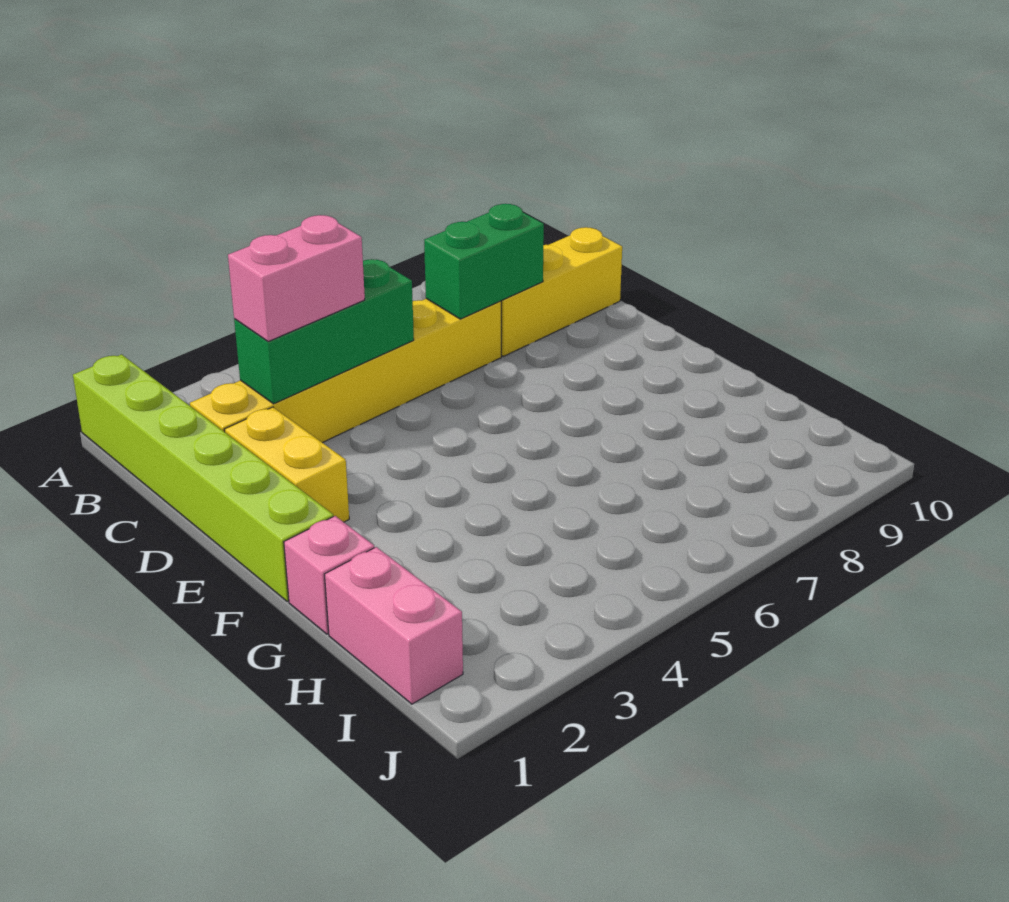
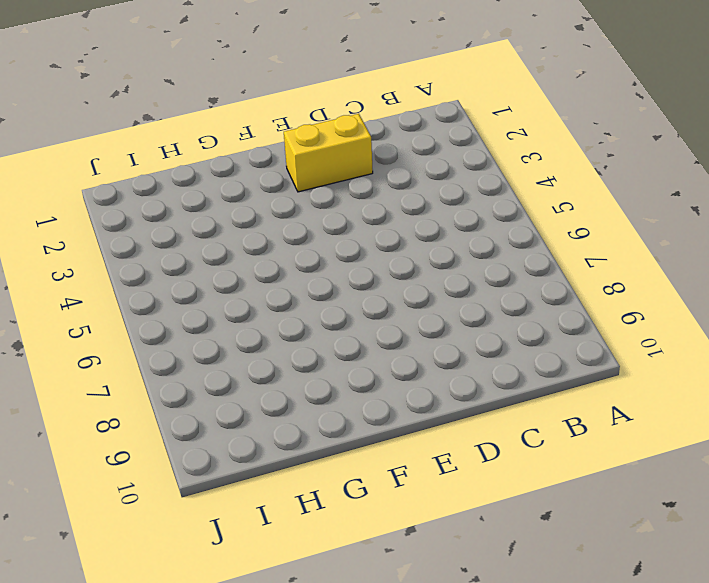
none -> lime 1x6 brick [73,354,333,601]
none -> yellow 1x6 brick [190,299,501,443]

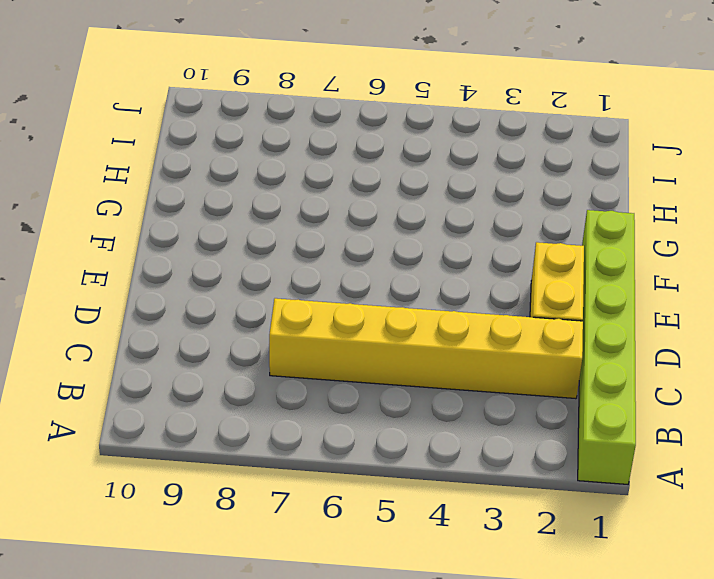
none -> yellow 1x3 brick [501,227,622,356]
none -> pink 1x1 brick [284,516,374,634]

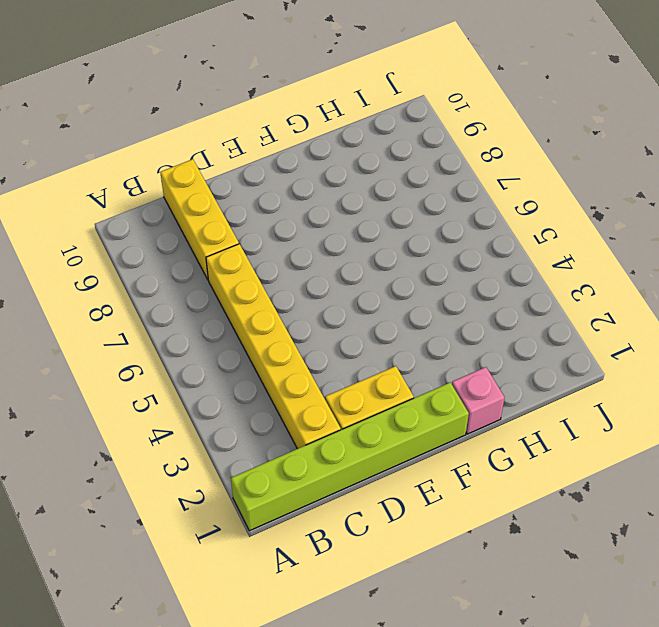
none -> pink 1x2 brick [324,547,463,704]
none -> green 1x3 brick [234,259,414,404]

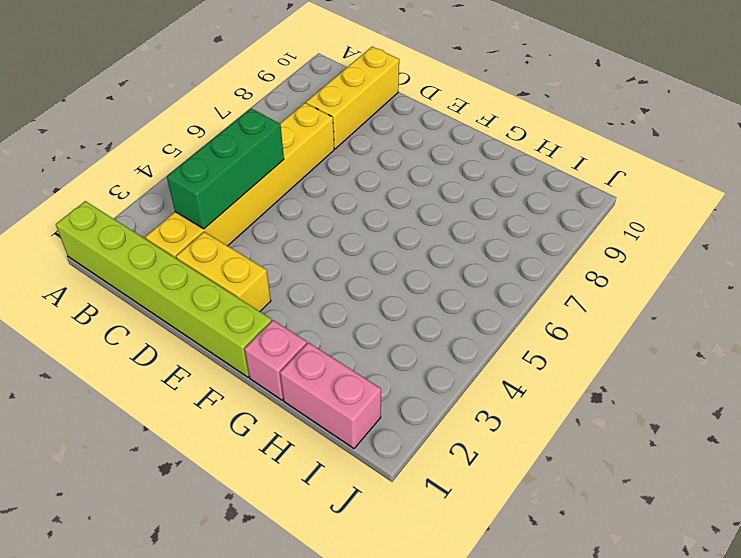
none -> green 1x2 brick [424,204,544,319]
none -> pink 1x2 brick [228,215,365,342]

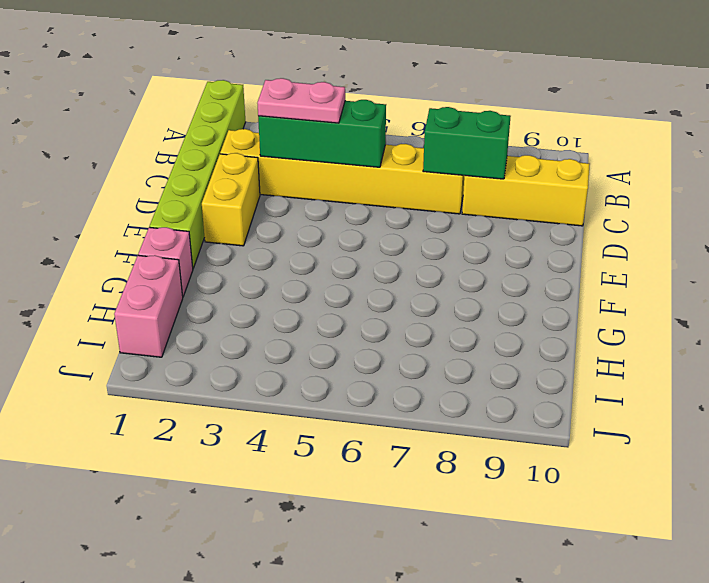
pink 1x2 plate [257,78,345,123] -> pink 1x2 brick [228,215,365,342]

